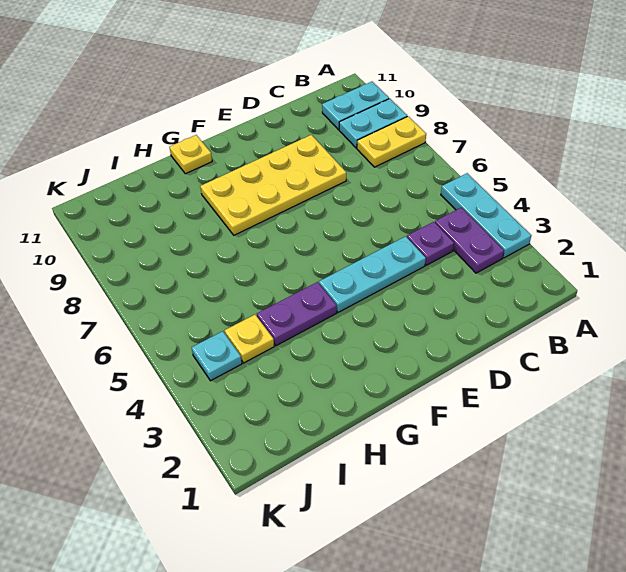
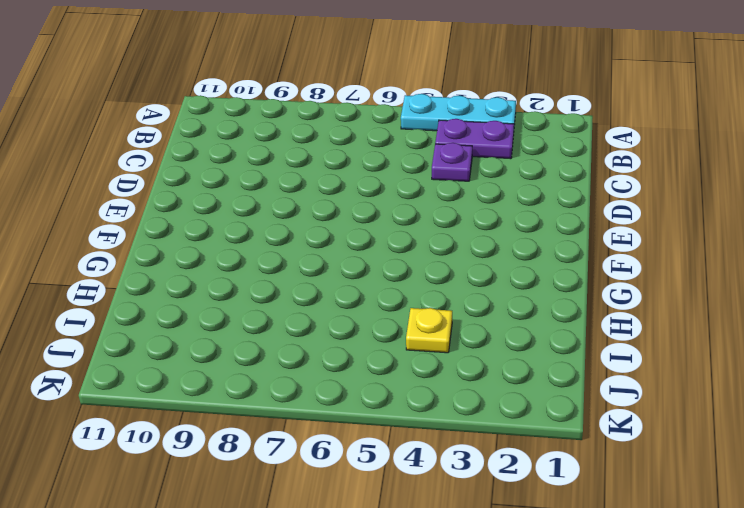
none -> yellow 1x2 plate [357,116,426,167]
none -> cyan 1x2 plate [339,99,407,148]
none -> cyan 1x2 plate [322,82,389,130]

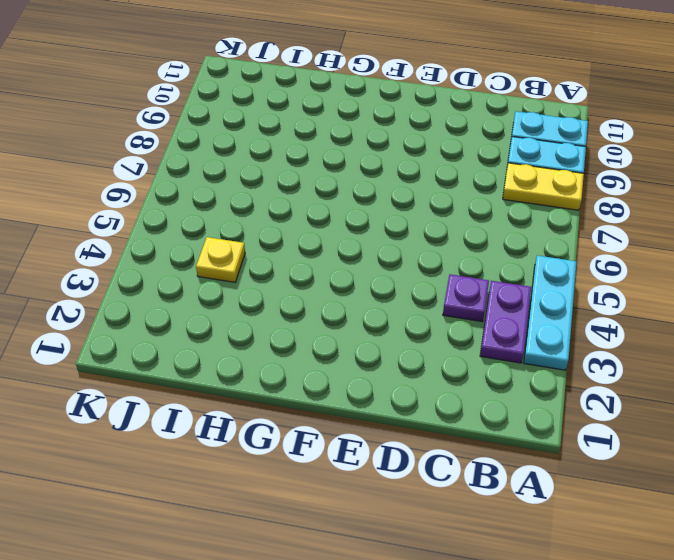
none -> cyan 1x3 plate [319,236,426,312]
none -> yellow 2x4 plate [200,135,346,235]
none -> purple 1x2 plate [257,282,337,346]

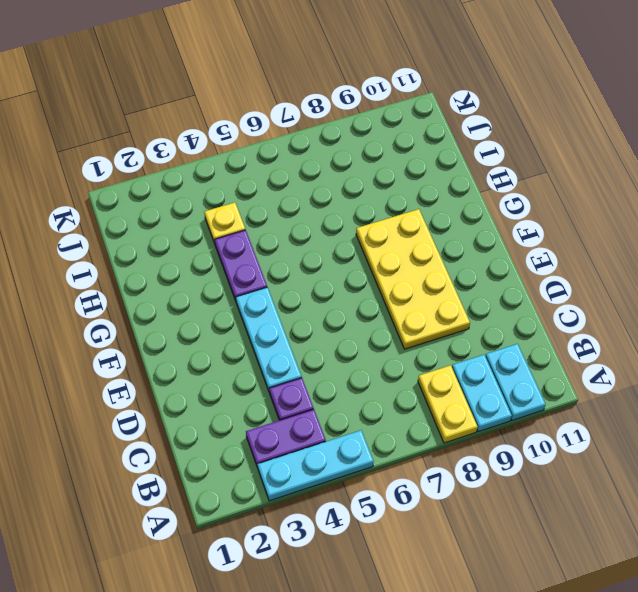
none -> yellow 1x1 plate [169,135,212,174]
none -> cyan 1x1 plate [192,331,242,381]

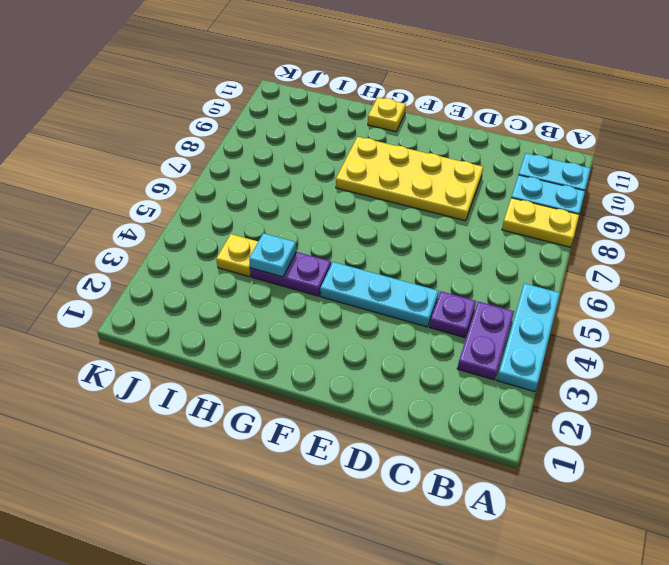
cyan 1x1 plate [249,233,296,277] -> cyan 1x1 plate moved to [192,331,242,381]

